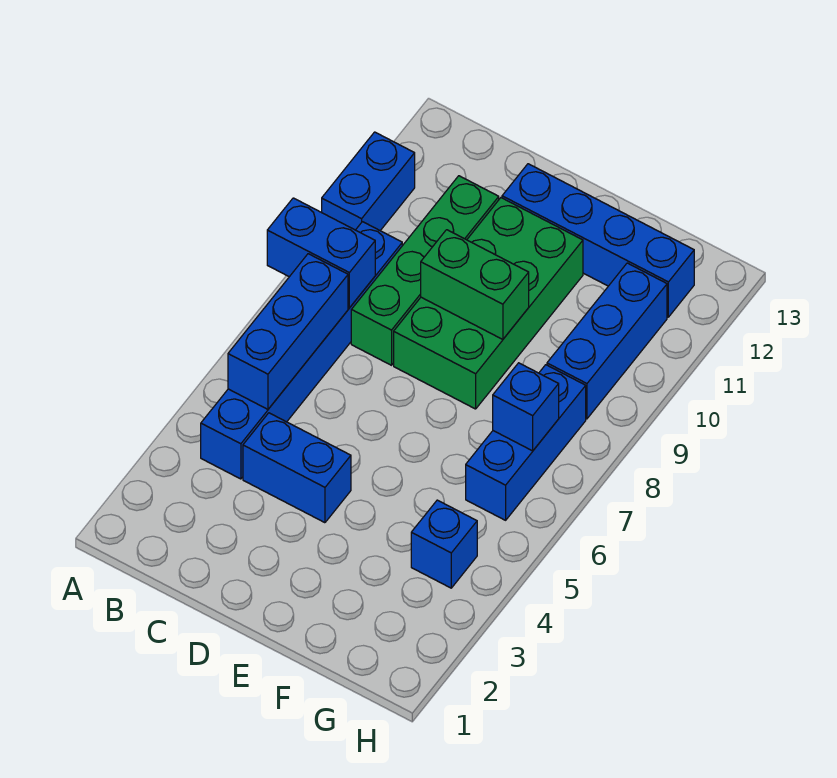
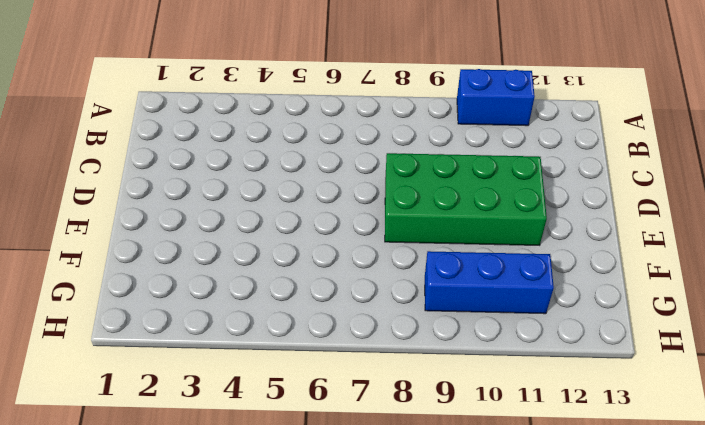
none -> blue 1x6 brick [201,222,402,479]
none -> blue 1x2 brick [243,413,351,523]
none -> green 1x4 brick [351,176,499,365]

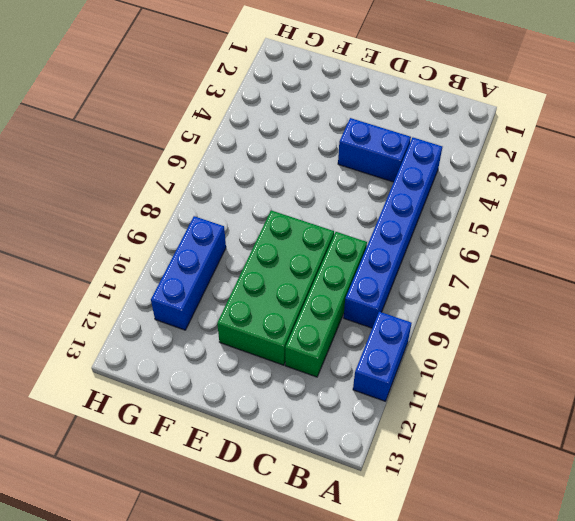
none -> blue 1x4 brick [502,164,694,317]
none -> blue 1x1 brick [411,500,477,588]
none -> blue 1x3 brick [466,365,586,520]

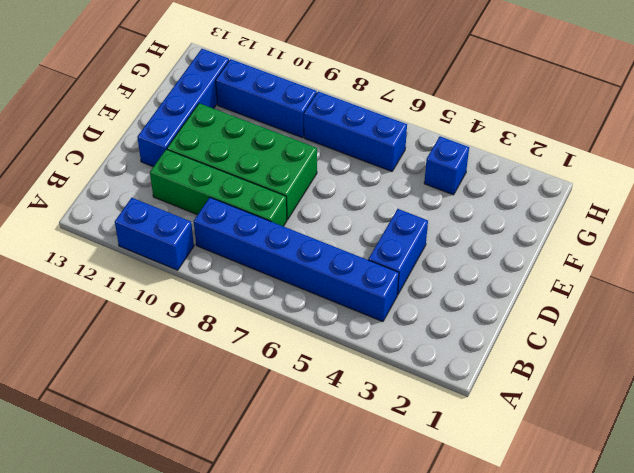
none -> blue 1x2 brick [267,198,375,308]
none -> blue 1x3 brick [228,254,348,409]
none -> green 1x2 brick [421,230,529,339]

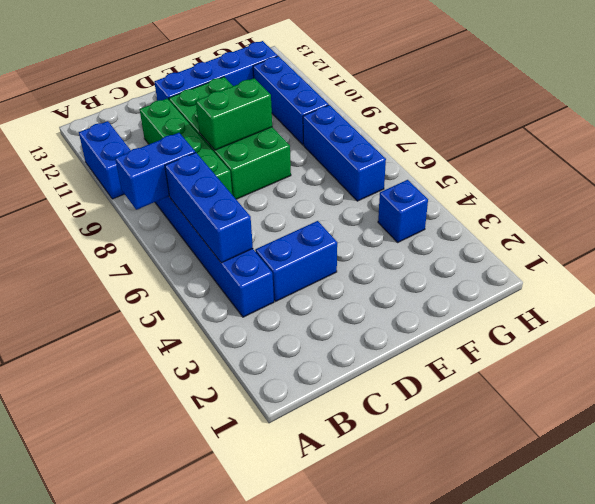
none -> blue 1x1 brick [493,363,559,451]

